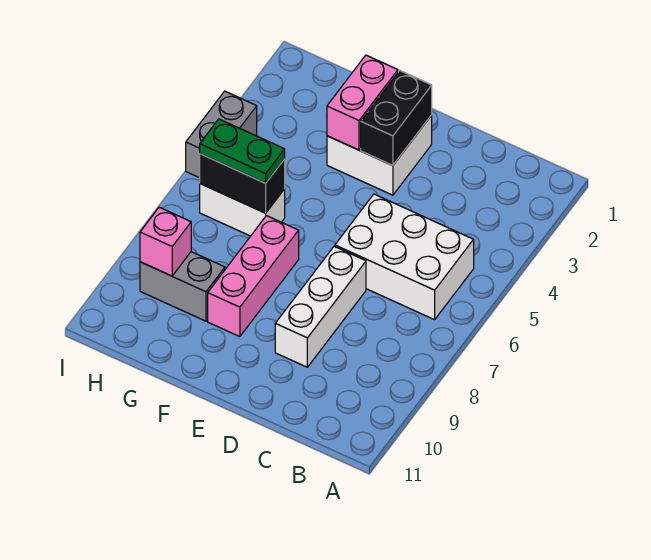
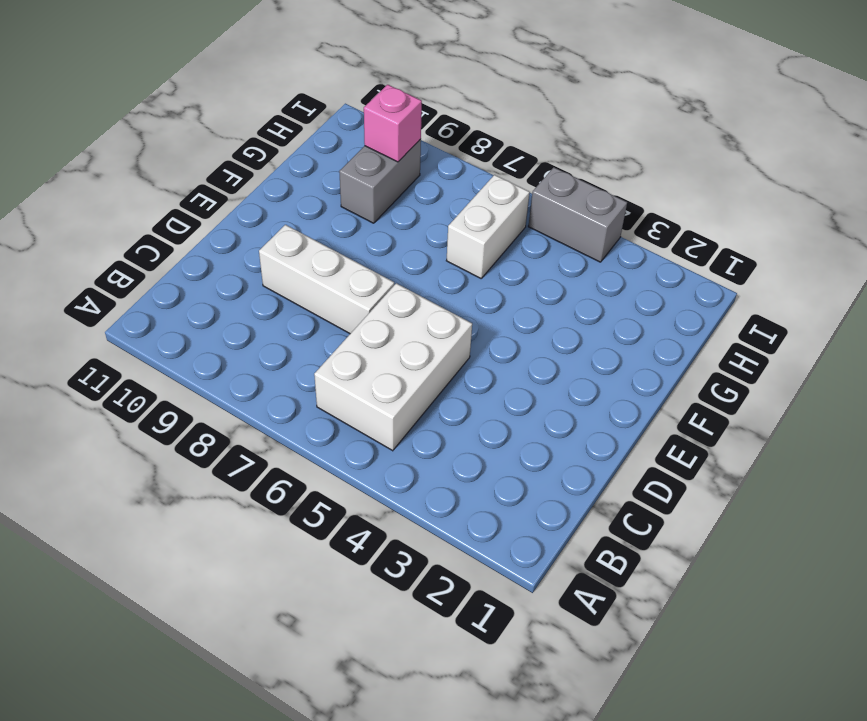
none -> white 2x2 brick [327,115,432,195]
none -> pink 1x3 brick [208,216,299,337]
none -> black 1x2 brick [361,71,432,165]

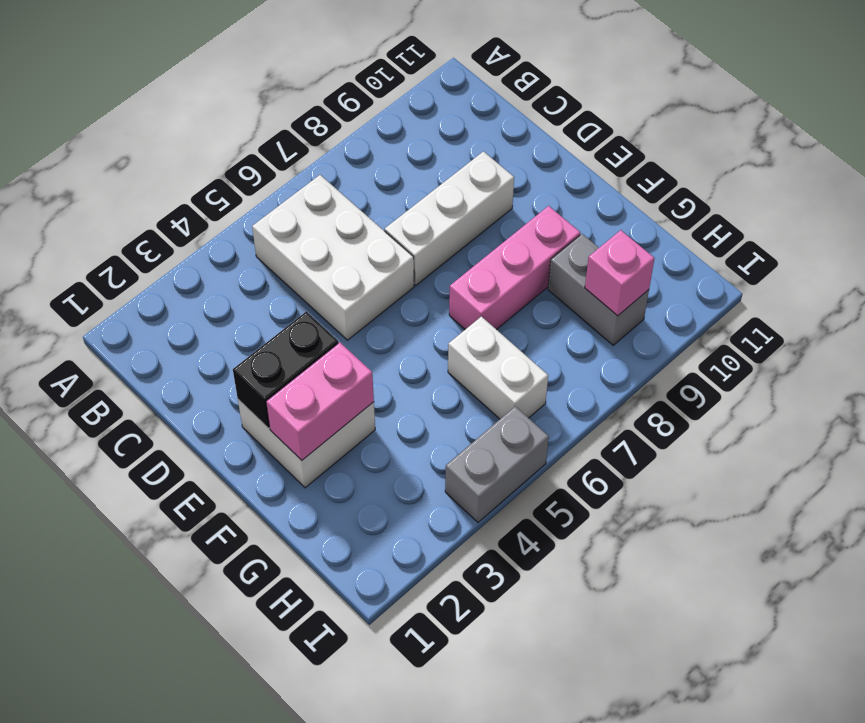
none -> black 1x2 brick [200,154,285,213]
none -> green 1x2 plate [200,119,285,183]

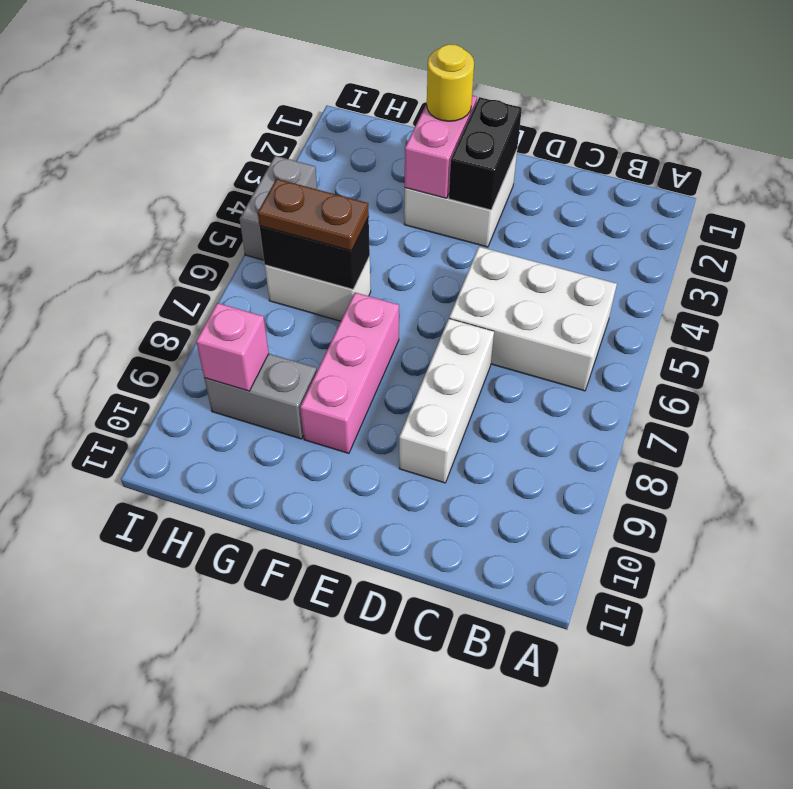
yellow 1x1 round brick [427,44,474,121] -> none
brown 1x2 plate [258,179,369,251] -> green 1x2 plate [200,119,285,183]

